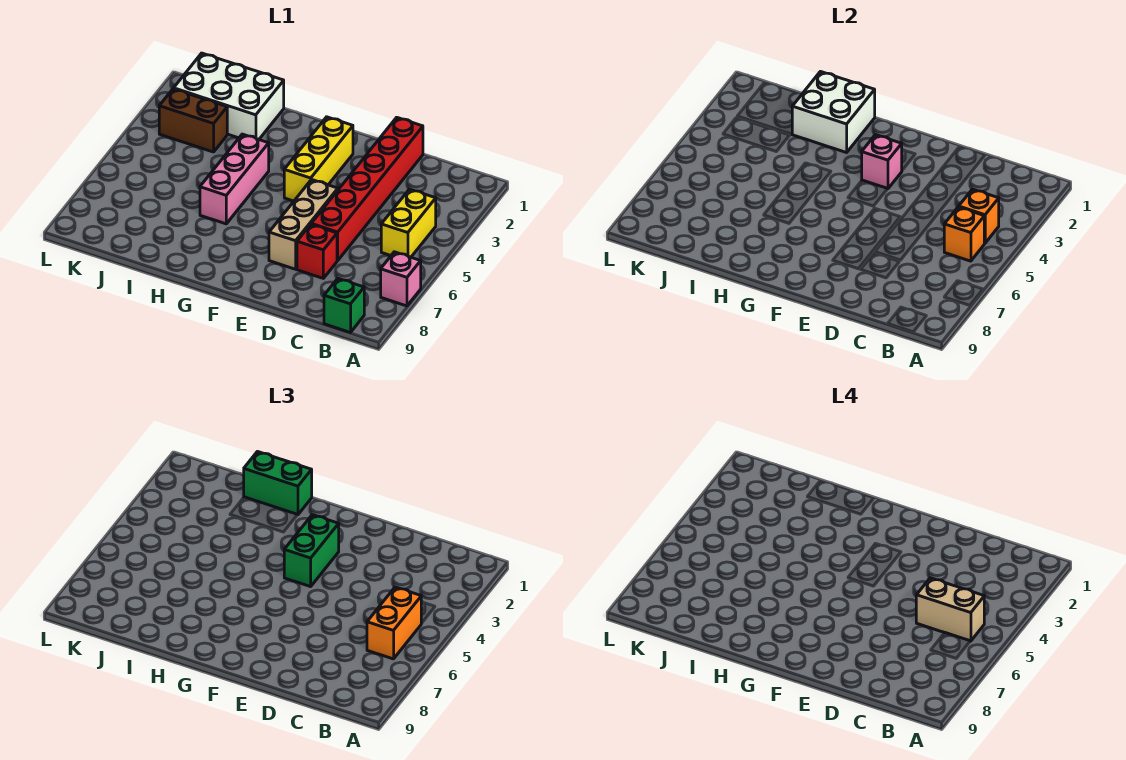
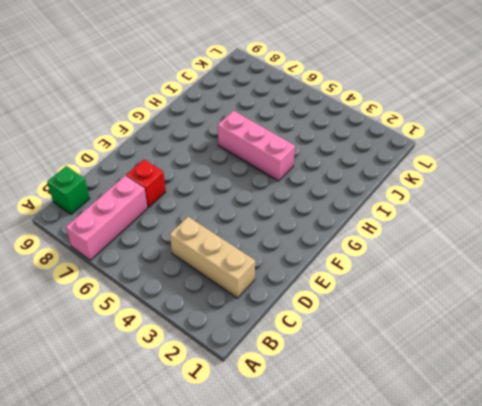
pink 1x3 brick [66,176,148,260] -> pink 1x1 brick [381,252,421,306]
tan 1x3 brick [170,217,255,298] -> tan 1x3 brick moved to [269,180,338,269]
none -> yellow 1x2 brick [381,189,436,257]
none -> red 1x6 brick [311,117,423,261]
none -> yellow 1x3 brick [284,117,353,201]

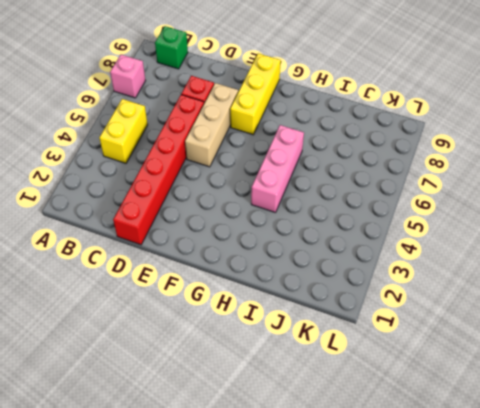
yellow 1x3 brick [230,53,281,135] -> yellow 1x3 brick moved to [284,117,353,201]
none -> white 2x3 brick [174,53,284,139]
none -> brown 1x2 brick [159,89,227,152]
none -> orange 1x1 brick [959,189,999,243]

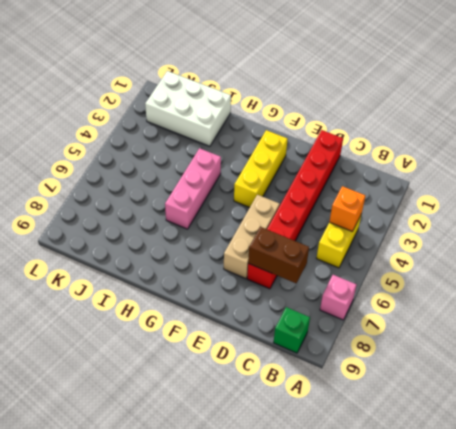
brown 1x2 brick [248,227,309,283] -> brown 1x2 brick moved to [159,89,227,152]
none -> orange 1x1 brick [944,207,984,261]
none -> pink 1x1 brick [862,135,902,189]
none -> white 2x2 brick [792,72,875,153]

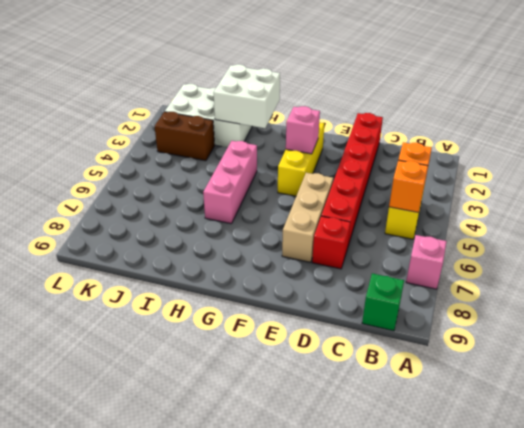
none -> orange 1x2 brick [367,587,421,659]
none -> green 1x2 brick [284,515,339,587]
none -> green 1x2 brick [244,452,312,515]

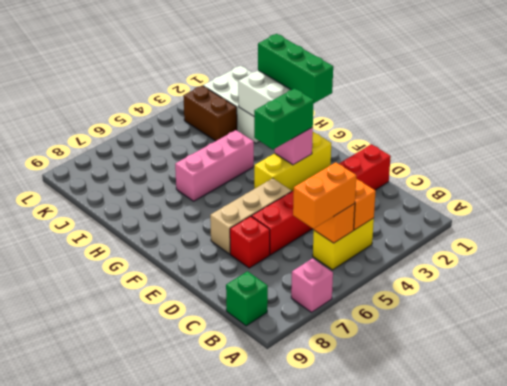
green 1x3 brick [258,34,333,103] -> green 1x2 brick [244,452,312,515]
none -> tan 1x2 brick [916,578,984,641]

